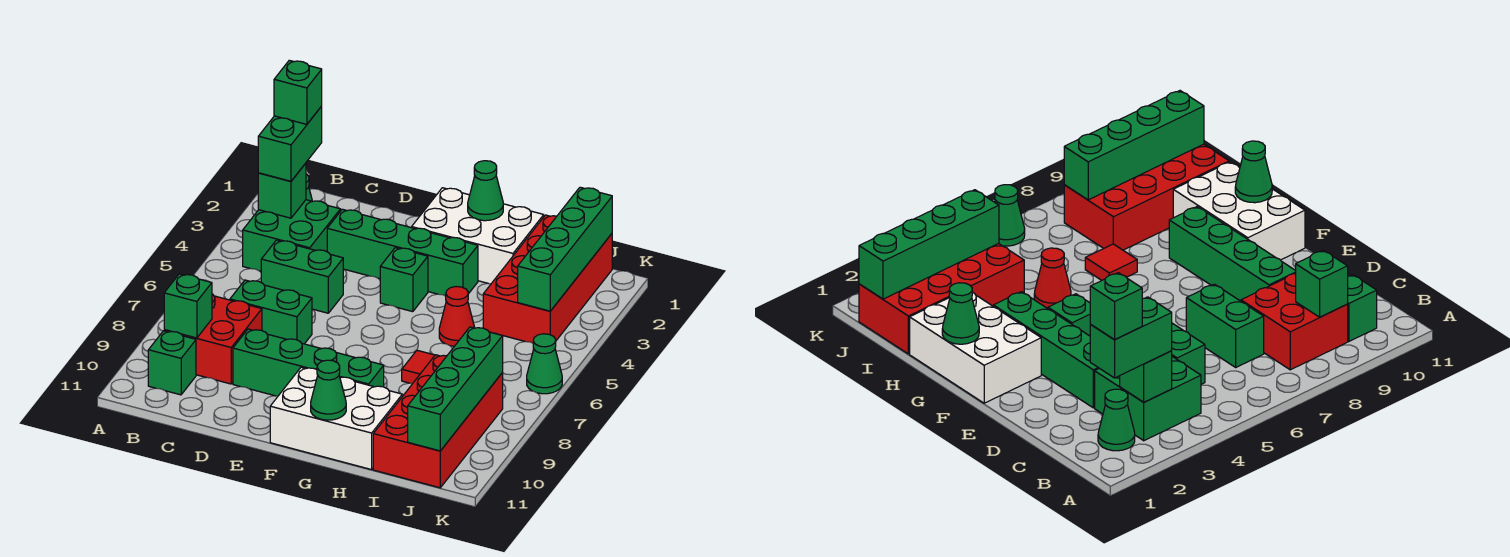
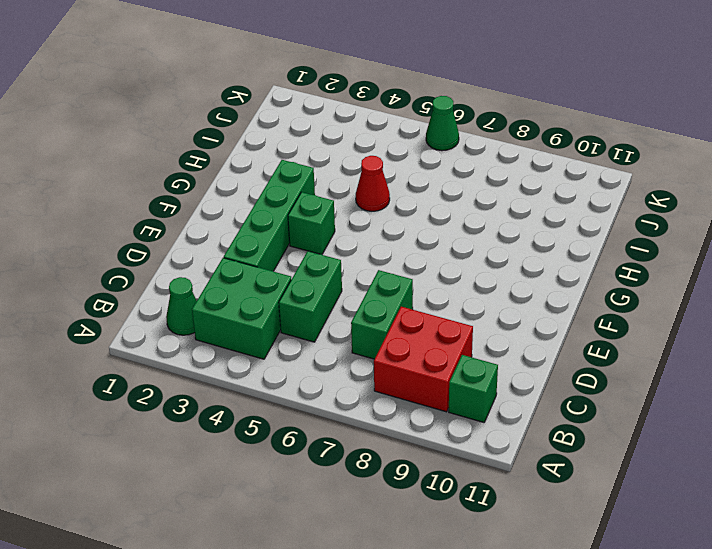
none -> green 1x4 brick [233,329,384,396]
none -> white 2x3 brick [412,188,544,284]
none -> white 2x3 brick [270,367,402,470]

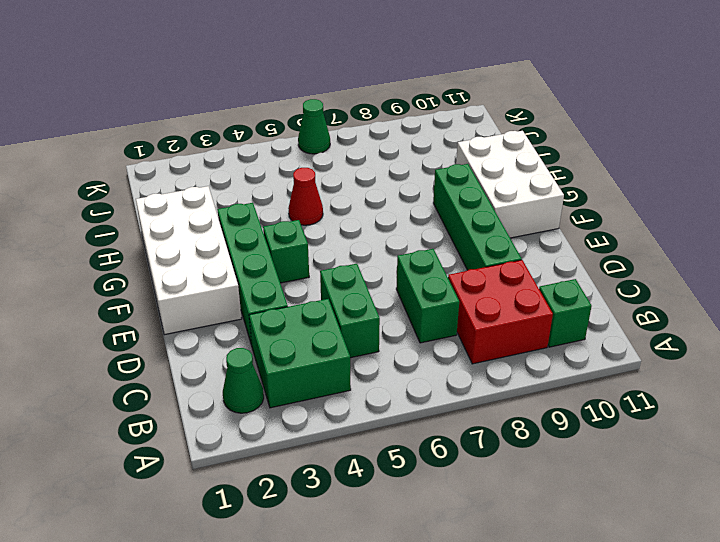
white 2x4 brick [136,186,242,335] -> white 2x3 brick [412,188,544,284]
none -> red 1x1 tile [402,350,435,384]
none -> red 2x4 brick [483,215,612,343]
none -> red 2x4 brick [373,355,503,488]

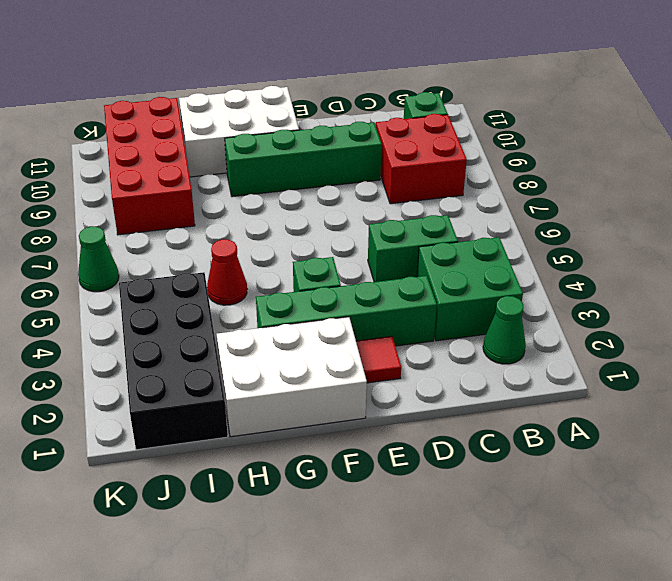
red 1x1 tile [356,336,401,383] -> red 1x1 tile moved to [402,350,435,384]
black 2x4 brick [119,272,228,450] -> red 2x4 brick [483,215,612,343]
none -> green 1x2 brick [230,280,312,344]
none -> green 1x1 brick [258,163,306,218]
none -> green 1x1 brick [164,274,212,338]

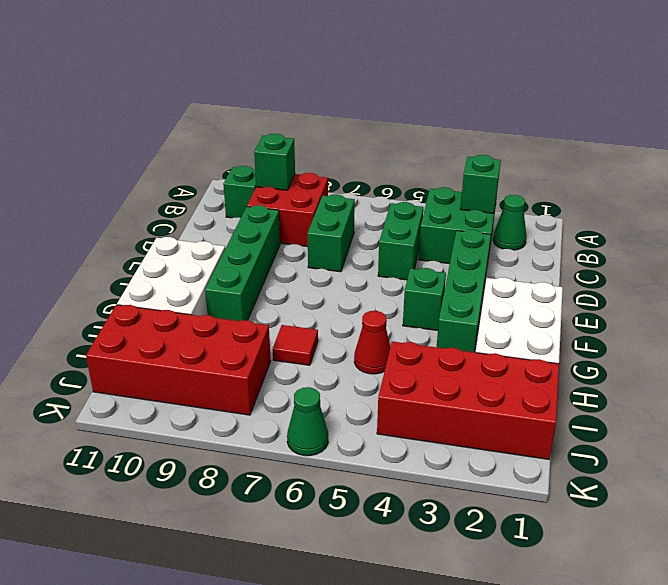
none -> green 1x1 cone [468,161,503,221]
none -> green 1x1 cone [311,360,346,420]
none -> green 1x4 brick [518,187,612,311]

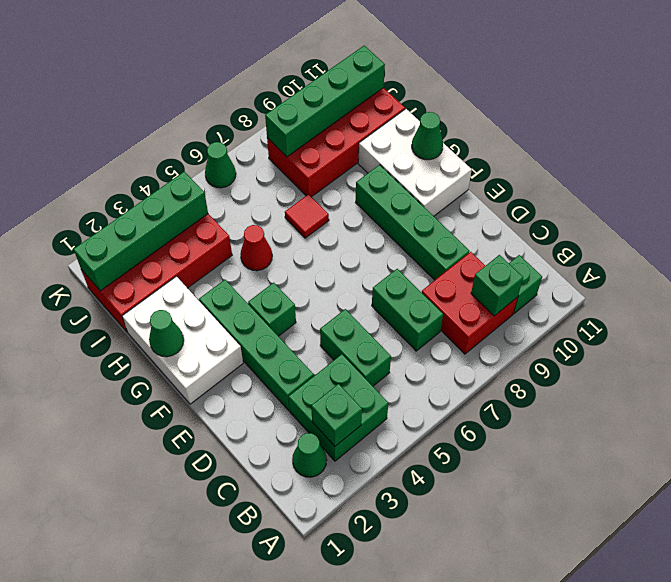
none -> green 1x2 brick [258,106,322,181]
none -> green 1x1 brick [274,60,322,124]

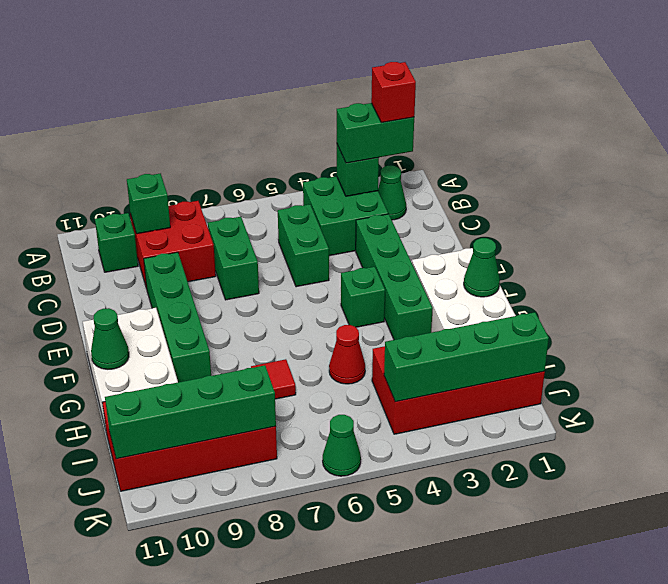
red 1x1 brick [371,62,416,123] -> green 1x1 brick [274,60,322,124]

